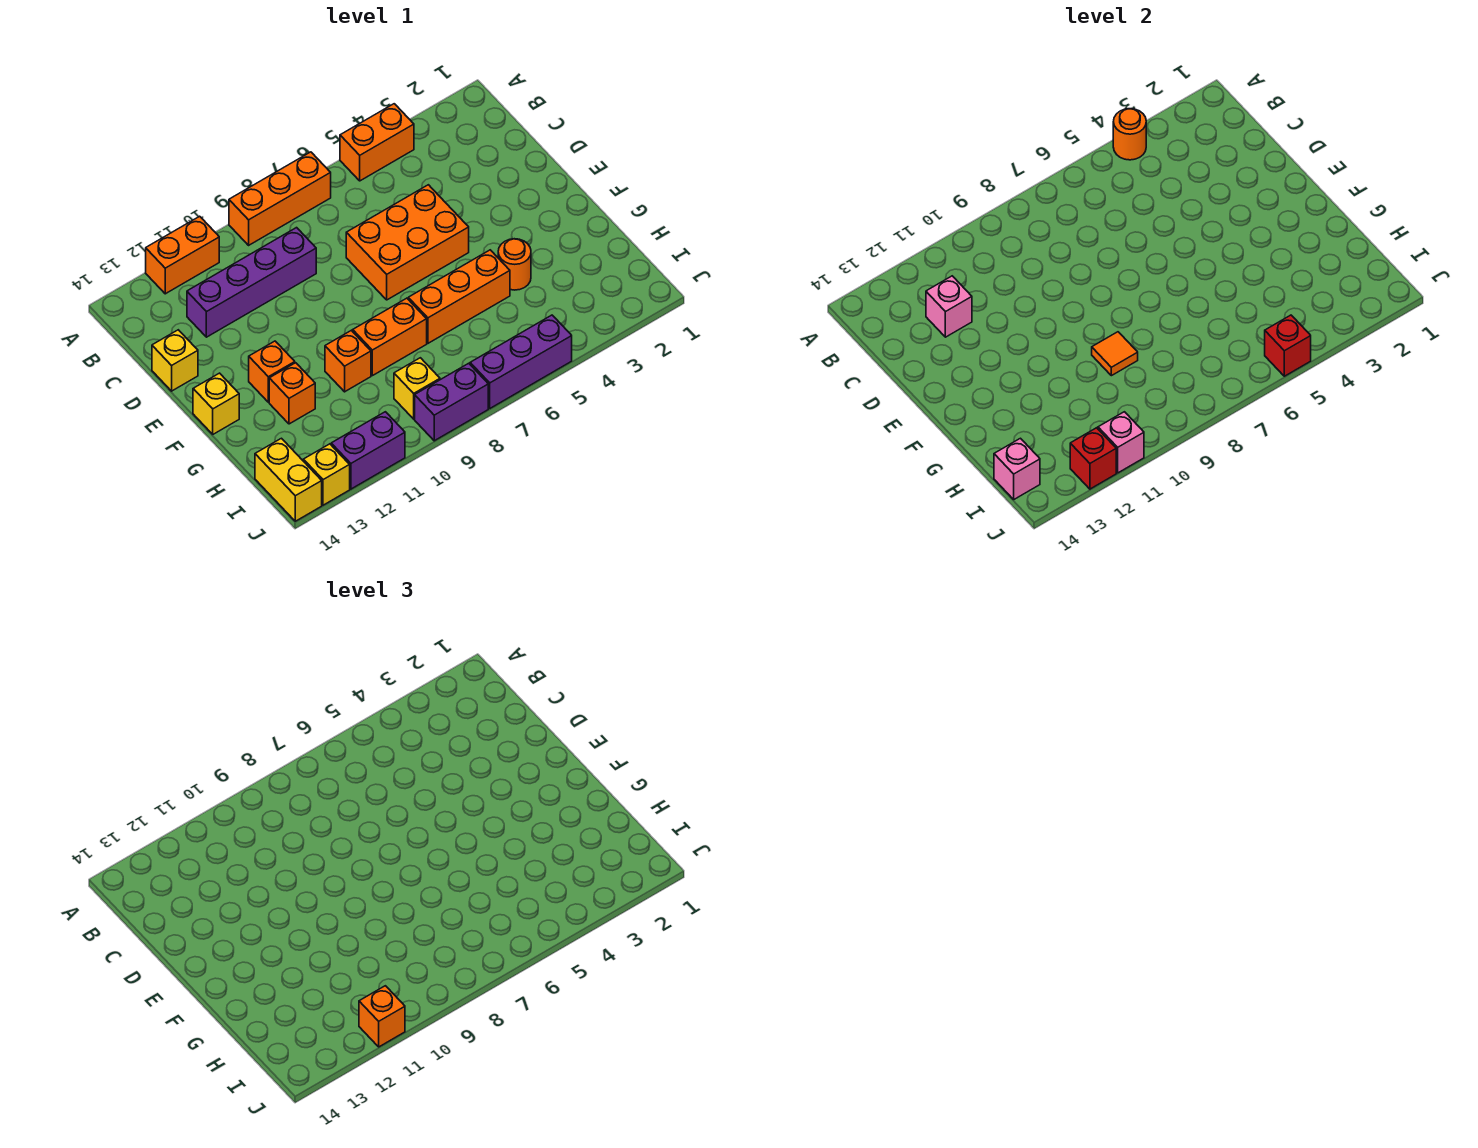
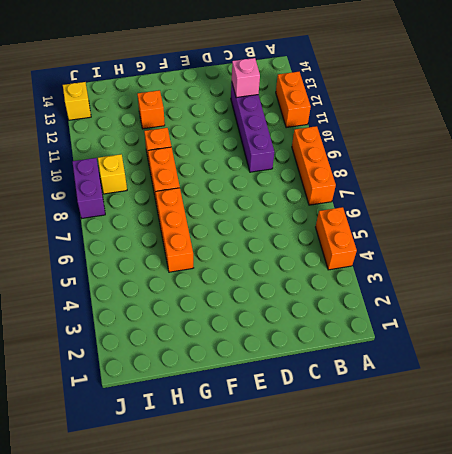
none -> orange 2x3 brick [346,185,469,300]
none -> yellow 1x1 brick [152,330,198,391]
none -> orange 1x1 brick [249,341,295,402]

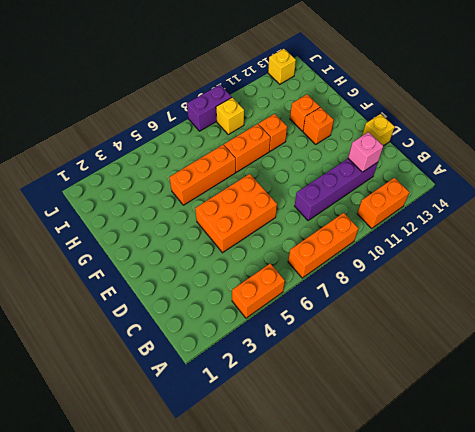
none -> yellow 1x1 brick [193,373,239,434]
none -> orange 1x1 round brick [498,239,531,290]
none -> yellow 1x2 brick [255,438,322,521]

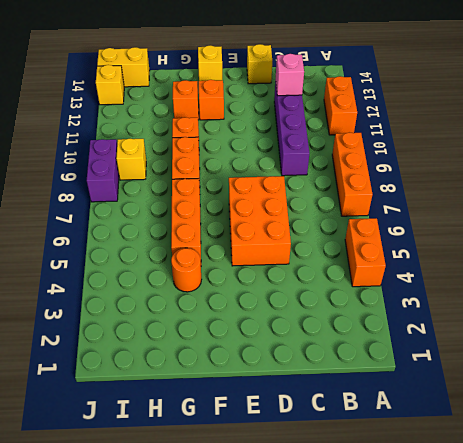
none -> purple 1x3 brick [470,315,572,408]
none -> purple 1x2 brick [331,412,405,489]
none -> orange 1x1 round brick [1113,109,1146,160]

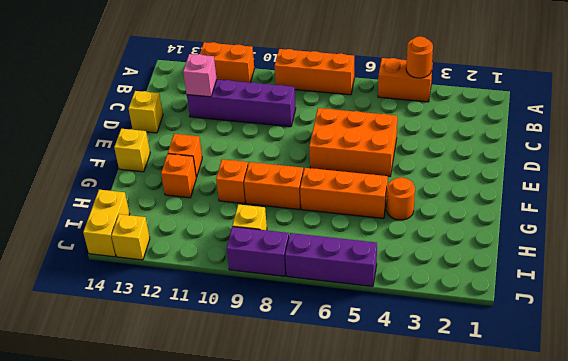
none -> purple 1x2 brick [331,412,405,489]
none -> orange 1x1 tile [1092,332,1138,376]
none -> pink 1x1 brick [994,438,1040,499]

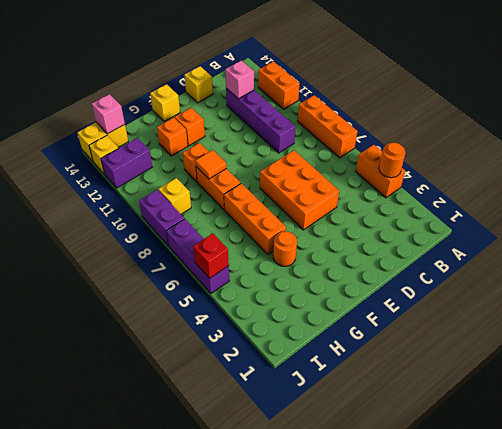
purple 1x2 brick [101,138,152,188] -> purple 1x2 brick turned to [331,412,405,489]
none -> pink 1x1 brick [1098,412,1144,473]
none -> red 1x1 brick [1070,428,1116,489]
none -> orange 1x1 brick [359,986,405,1047]

